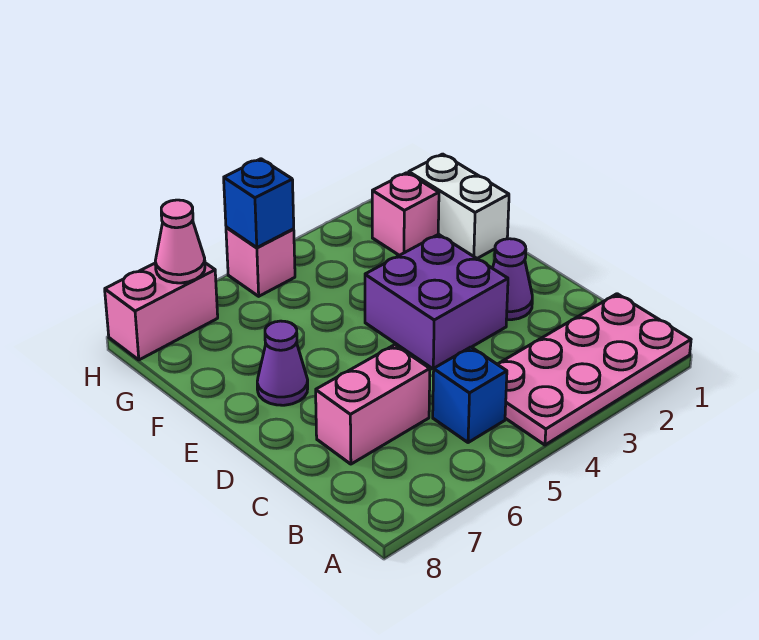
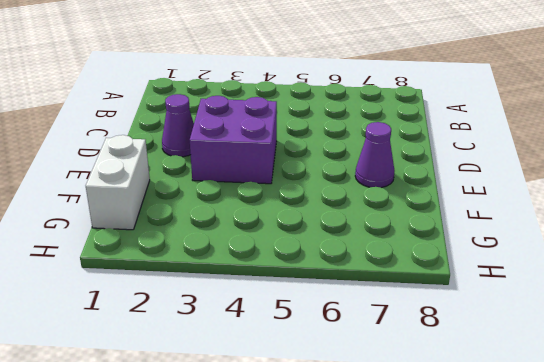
none -> pink 2x4 plate [497,294,691,445]
none -> blue 1x1 brick [433,347,507,443]
none -> pink 1x2 brick [316,345,430,464]

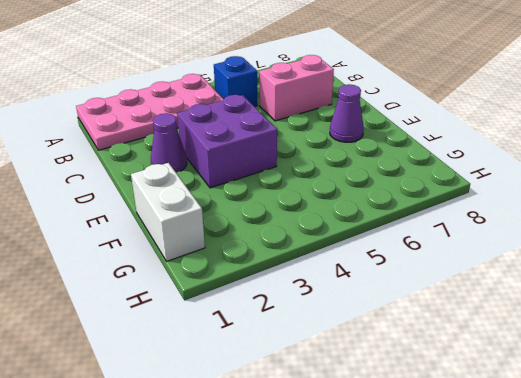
none -> pink 1x1 brick [372,173,439,255]
none -> pink 1x1 brick [226,227,295,296]
none -> pink 1x2 brick [105,263,218,360]

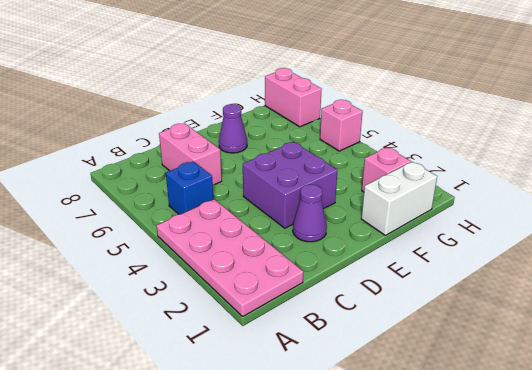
none -> blue 1x1 brick [224,159,294,248]
none -> pink 1x1 cone [155,200,205,283]

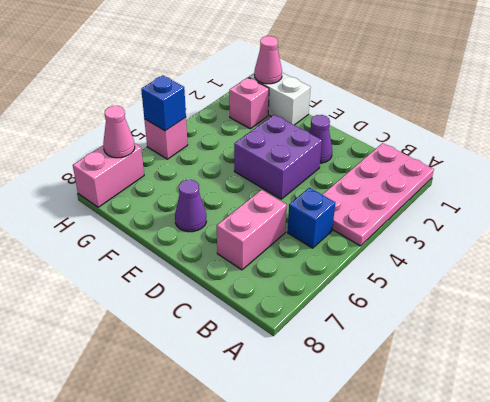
pink 1x1 cone [254,36,282,84] -> none

